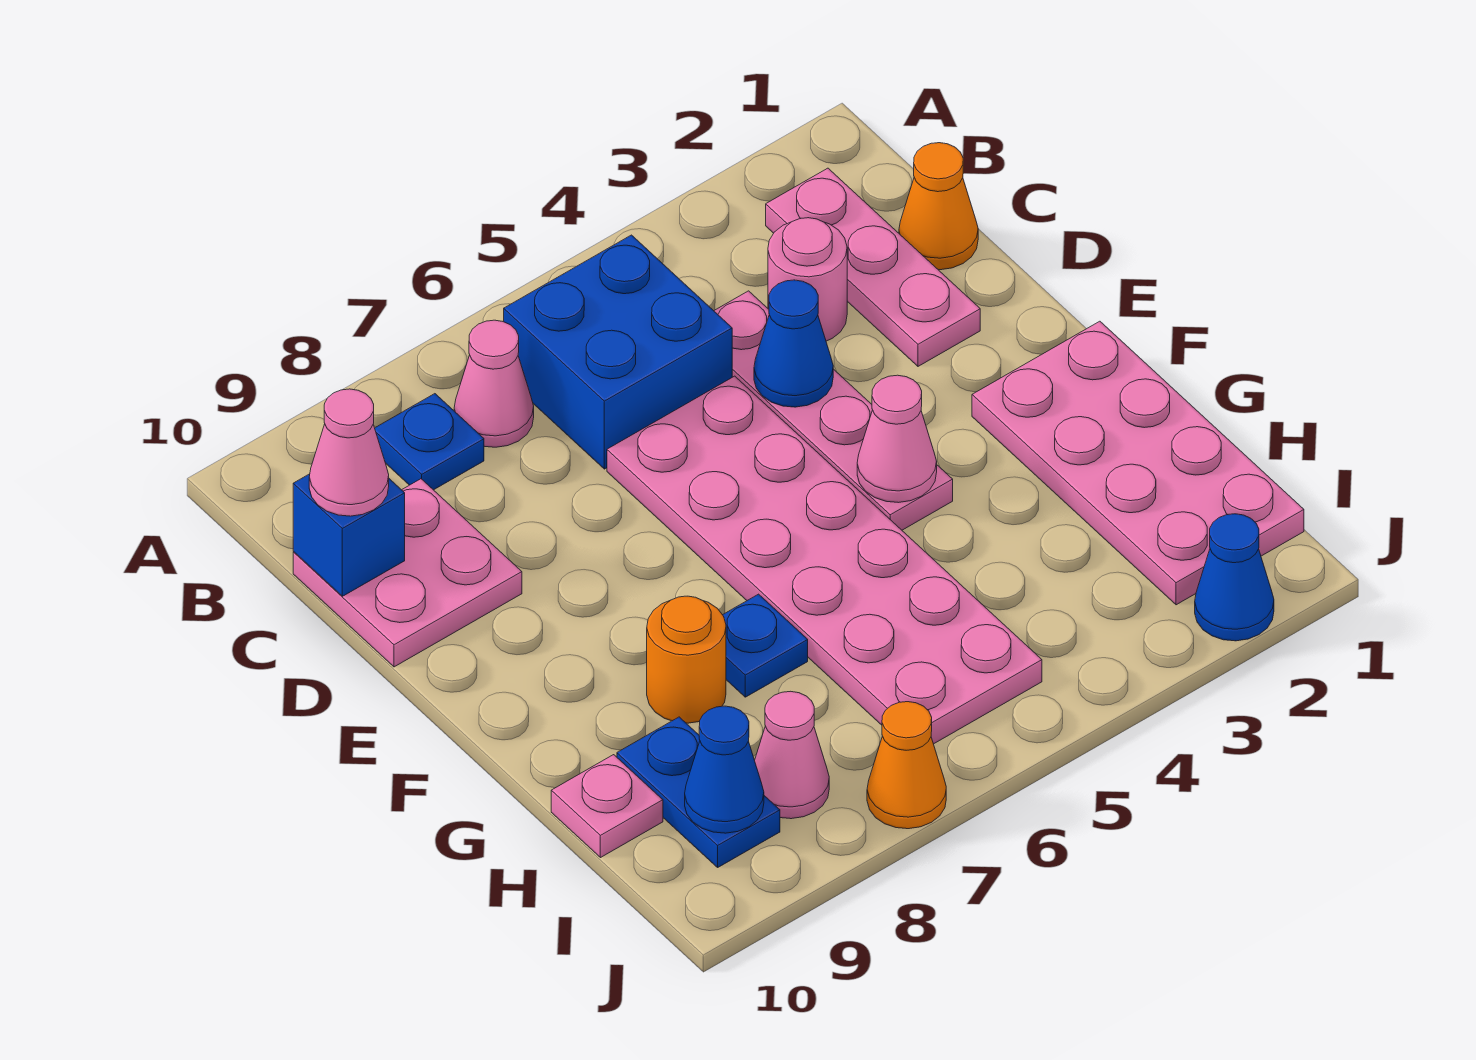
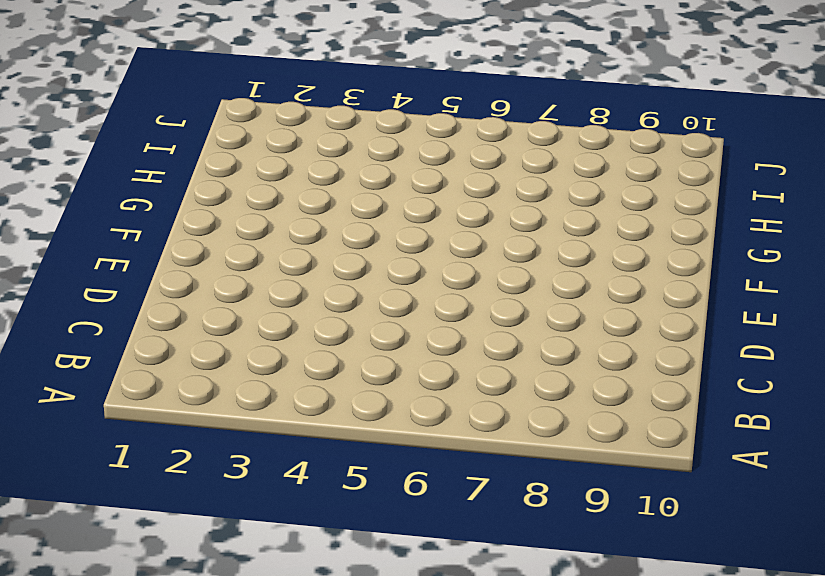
none -> pink 1x3 plate [766,168,980,366]
none -> blue 2x2 brick [504,235,732,469]
none -> pink 1x1 cone [454,320,534,447]

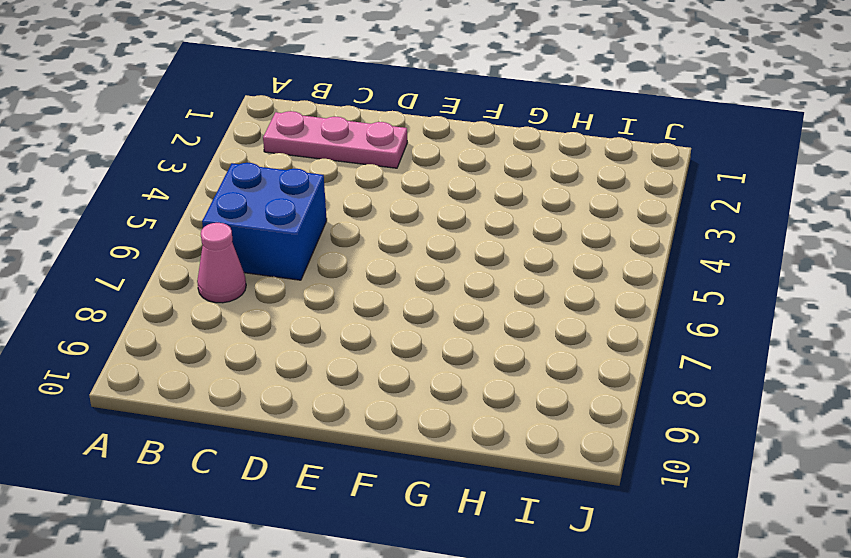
none -> blue 1x1 plate [375,394,484,490]
none -> orange 1x1 cone [899,143,978,270]
none -> pink 1x1 round brick [768,218,847,341]

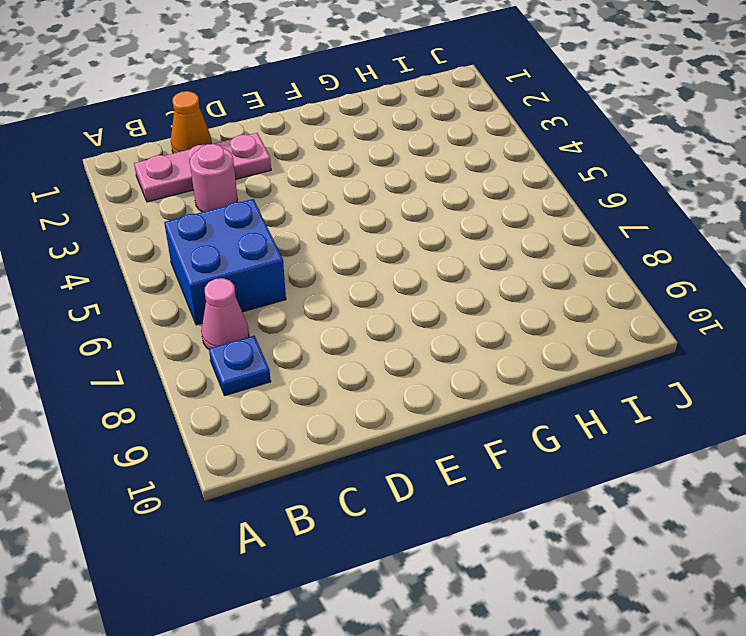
none -> pink 1x4 plate [714,291,953,530]
none -> pink 2x2 plate [293,479,522,667]
none -> pink 2x6 plate [607,376,1042,744]

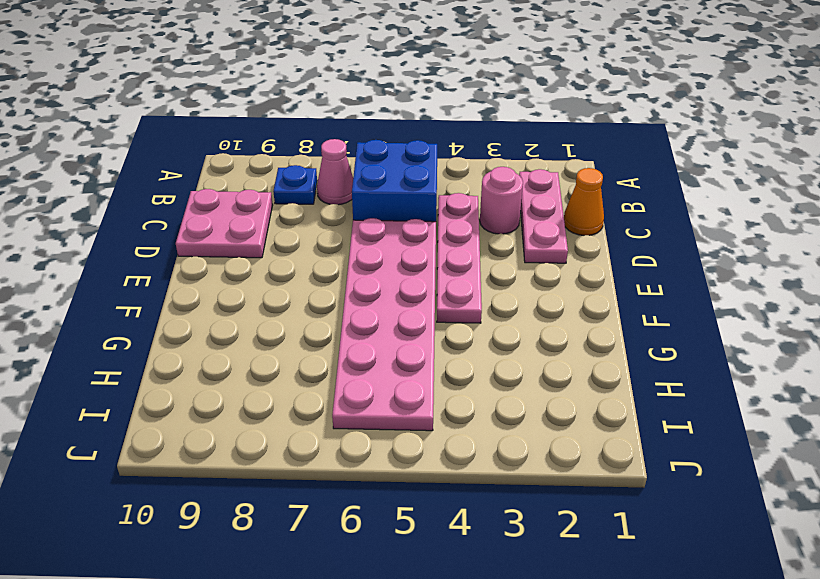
none -> pink 2x4 plate [972,321,1304,605]
none -> blue 1x1 plate [723,594,808,697]
none -> orange 1x1 round brick [647,596,726,723]

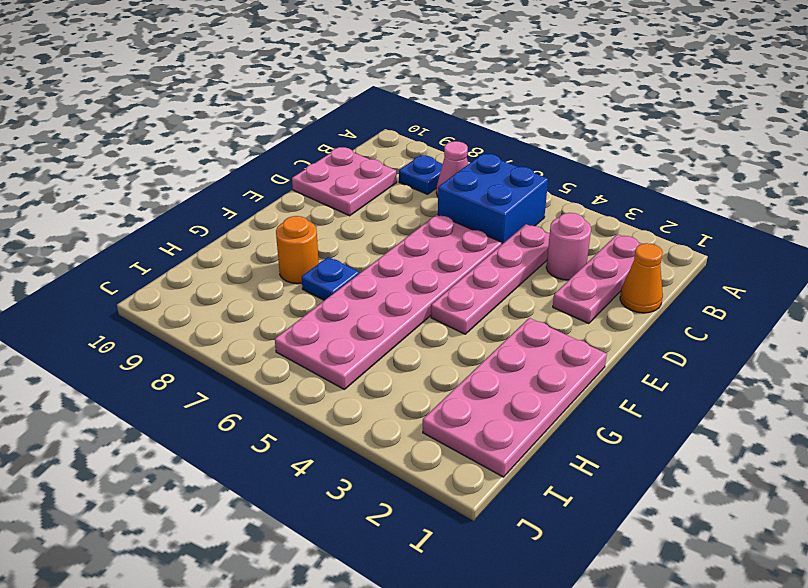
none -> blue 1x2 plate [617,717,780,867]
none -> pink 1x1 plate [551,755,663,858]
none -> pink 1x1 cone [755,691,829,819]

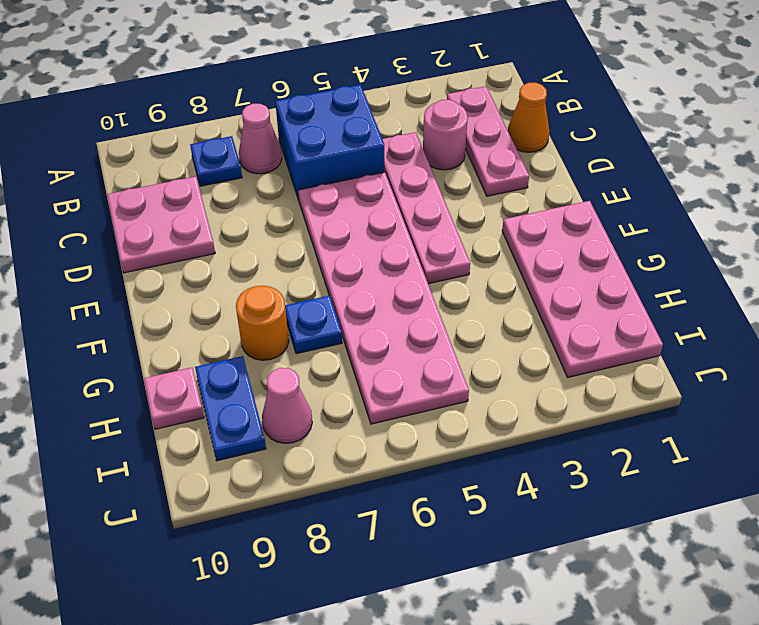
none -> blue 1x1 cone [1195,514,1274,641]
none -> orange 1x1 cone [867,702,946,829]
none -> blue 1x1 brick [293,474,405,596]

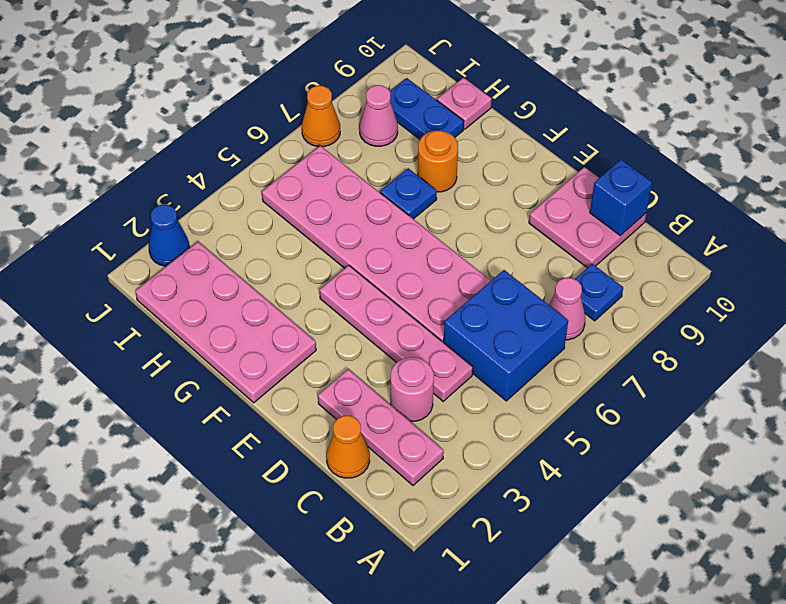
none -> blue 1x1 cone [754,280,833,407]
none -> pink 1x1 cone [857,375,937,503]
none -> blue 1x1 cone [685,706,764,833]

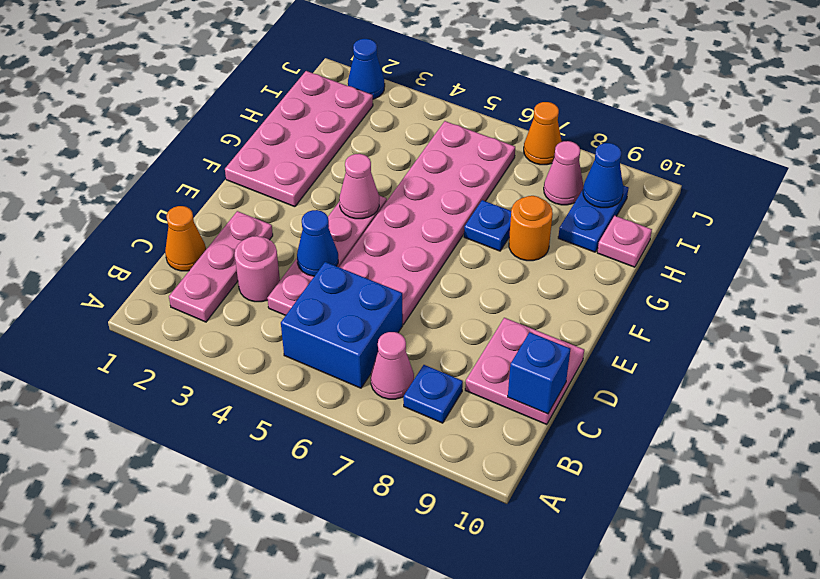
none -> pink 1x1 cone [309,389,389,516]

